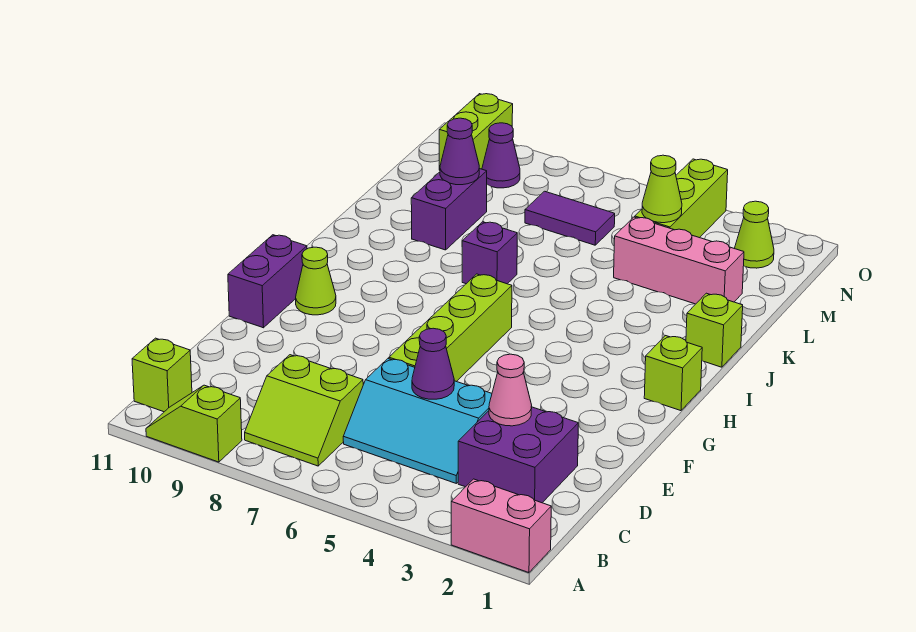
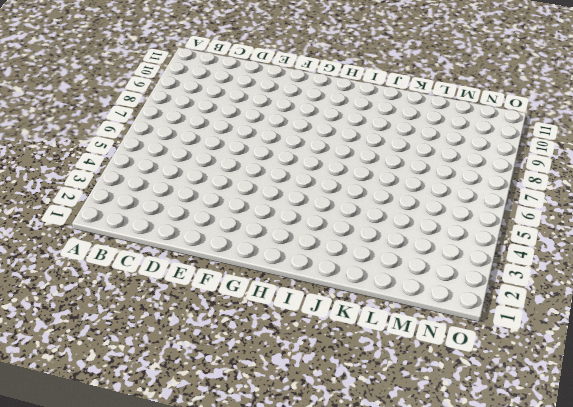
none -> pink 1x2 brick [451,479,551,573]
none -> lime 1x2 slope [146,385,242,462]
none -> lime 2x2 slope [245,355,363,466]

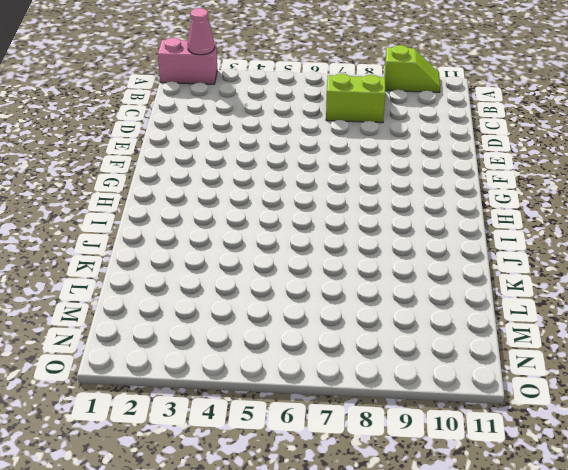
pink 1x1 cone [188,8,215,55] -> pink 1x1 cone moved to [489,354,532,426]
none -> lime 1x1 brick [132,338,192,412]
none -> purple 2x2 brick [458,407,578,503]
none -> cyan 2x3 slope [343,359,492,483]

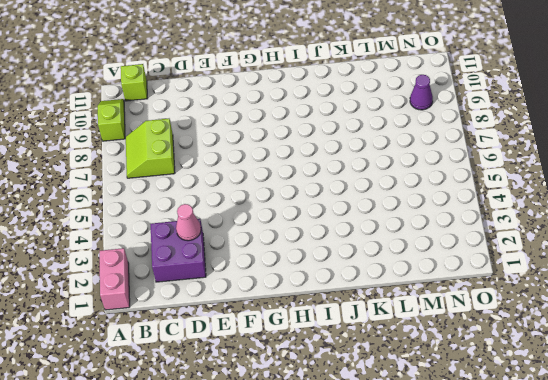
none -> cyan 2x3 slope [343,359,492,483]
none -> lime 1x4 brick [389,274,512,382]
none -> purple 1x2 brick [228,235,307,328]

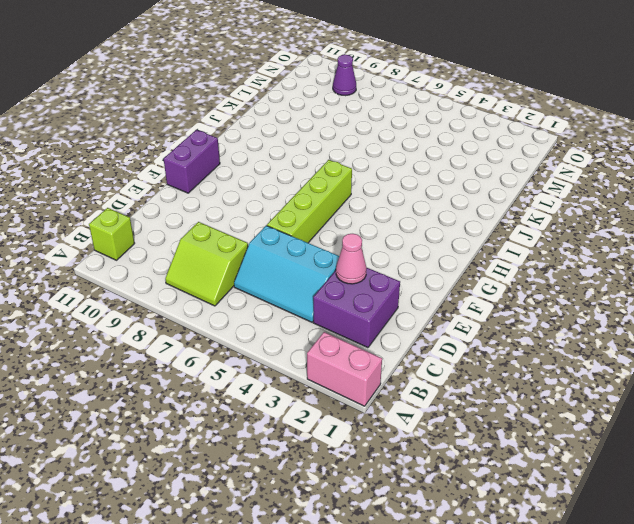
none -> lime 1x2 slope [146,385,242,462]
none -> lime 1x1 cone [296,247,336,315]
none -> lime 1x1 brick [644,336,702,411]

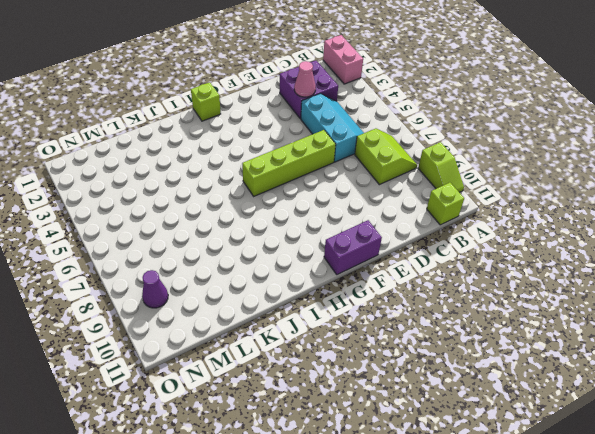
none -> lime 1x1 cone [296,247,336,315]
none -> lime 1x1 brick [686,293,743,367]
none -> purple 1x1 brick [462,222,517,284]

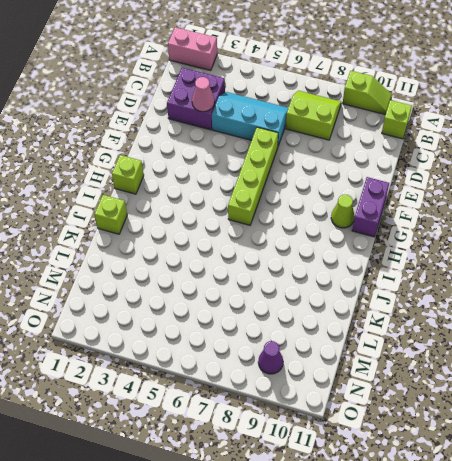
none -> purple 1x1 brick [462,222,517,284]
none -> purple 1x2 brick [411,169,487,250]
none -> pink 1x3 brick [614,217,744,304]

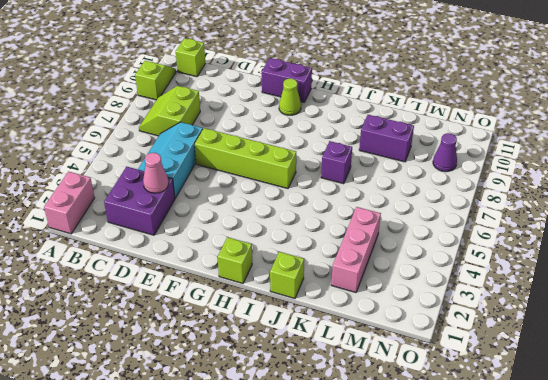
none -> lime 1x3 brick [635,159,728,238]
none -> purple 1x2 tile [525,191,615,245]
none -> lime 1x1 cone [735,201,774,268]

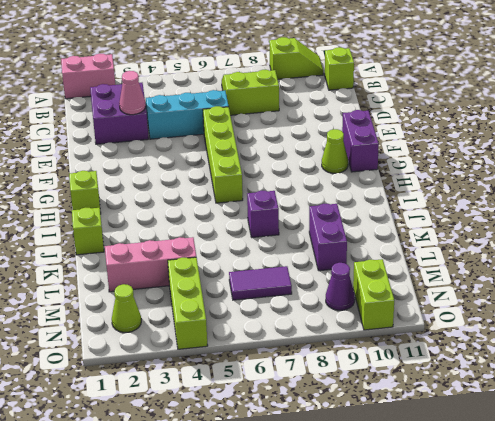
none -> purple 1x1 cone [412,328,454,399]
none -> purple 1x1 cone [440,118,479,185]
none -> lime 1x1 cone [642,155,682,223]

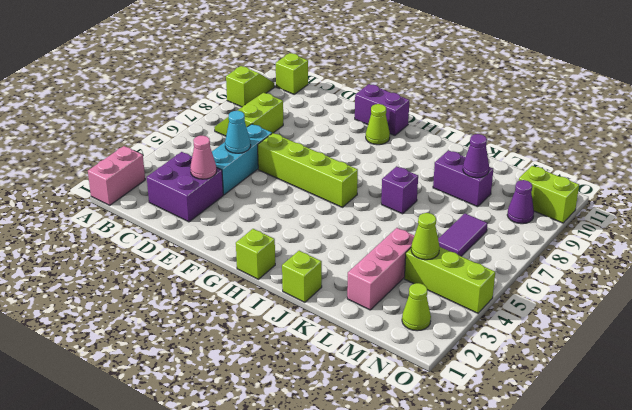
cyan 1x1 cone [225,111,251,153] -> purple 1x1 cone [412,328,454,399]

